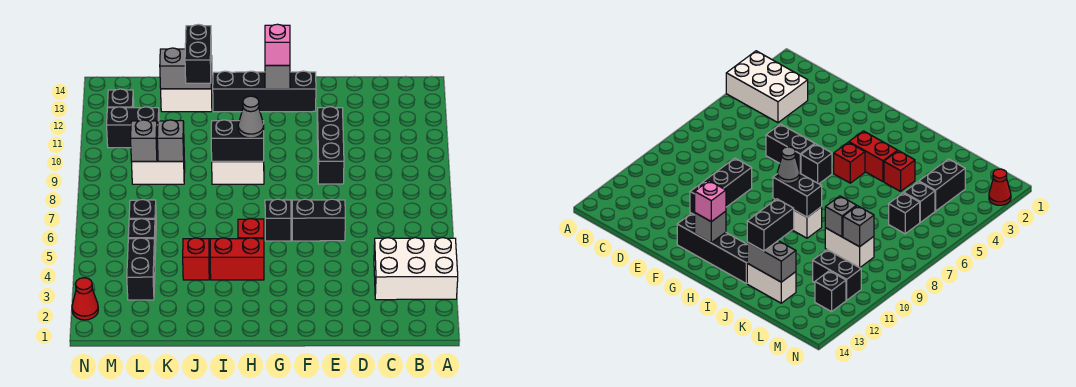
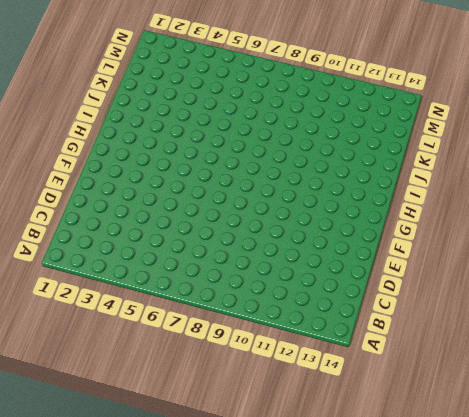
none -> white 2x3 brick [374,238,458,300]
none -> black 1x2 brick [292,199,345,241]
none -> black 1x3 brick [317,107,344,184]

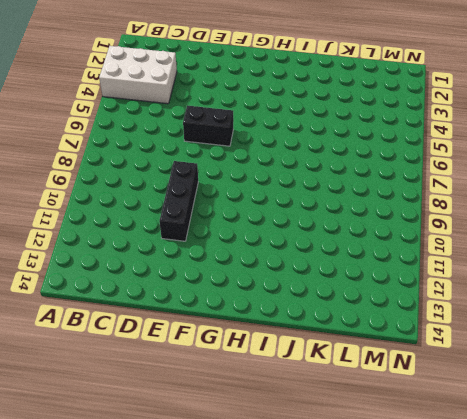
none -> black 1x4 brick [213,71,316,112]
none -> black 1x1 brick [265,199,291,241]
none -> red 1x2 brick [210,238,264,280]

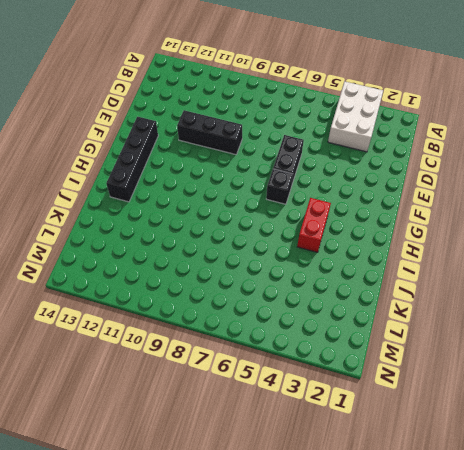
none -> red 1x1 brick [238,218,264,239]
none -> white 1x2 brick [212,161,264,184]
none -> red 1x1 brick [183,238,210,280]

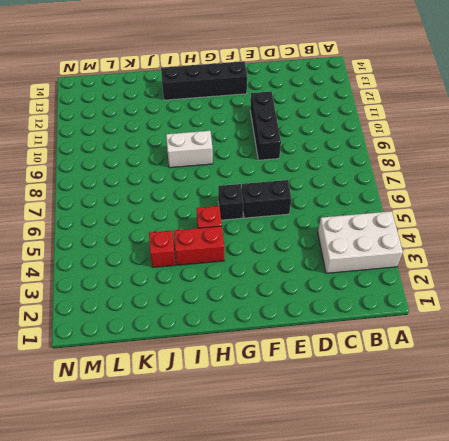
none -> white 1x2 brick [161,89,212,112]
none -> white 1x2 brick [132,144,185,184]
none -> black 1x2 brick [127,238,155,300]

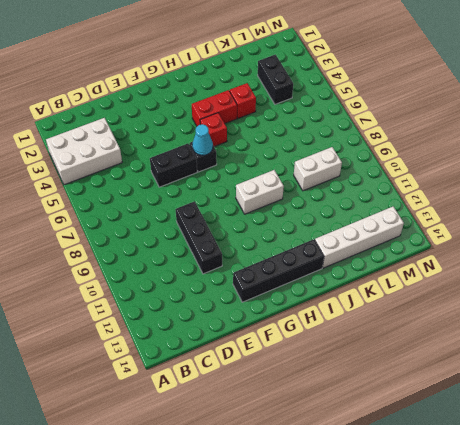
cyan 1x1 cone [192,124,213,155] -> none
white 1x4 brick [315,207,404,268] -> white 1x2 brick [161,89,212,112]
none -> black 1x1 brick [128,219,156,252]
none -> black 1x1 brick [129,199,156,232]
none -> black 1x2 brick [107,107,159,148]

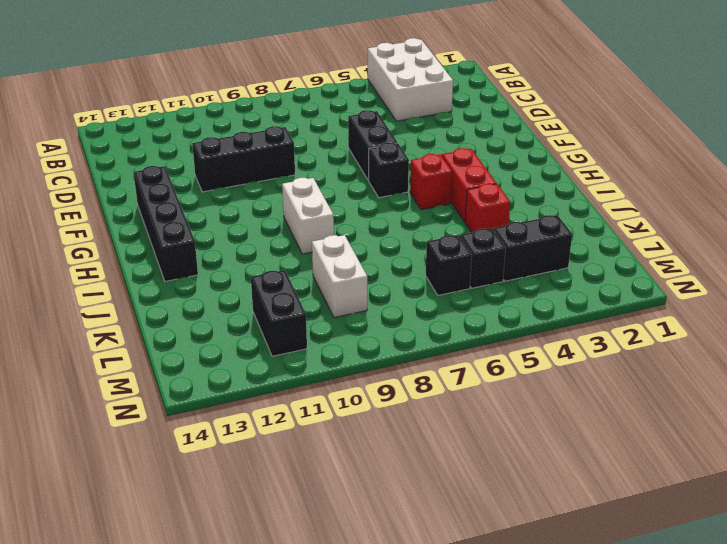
none -> white 1x2 brick [161,89,212,112]
none -> black 1x1 brick [107,89,134,108]
none -> red 1x1 cone [72,278,98,320]

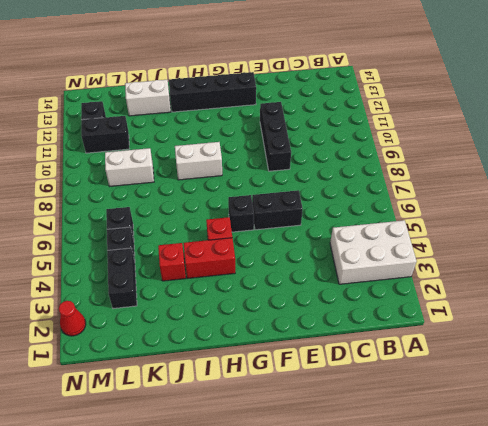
none -> grey 1x1 brick [265,65,290,89]
none -> black 1x2 brick [211,120,264,161]
none -> grey 1x2 brick [160,48,212,89]

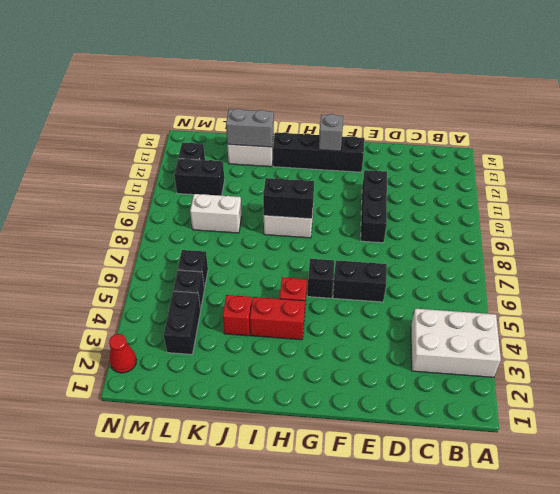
none -> grey 1x1 brick [157,120,184,161]
none -> grey 1x1 brick [131,120,157,161]
none -> pink 1x1 brick [265,24,290,66]

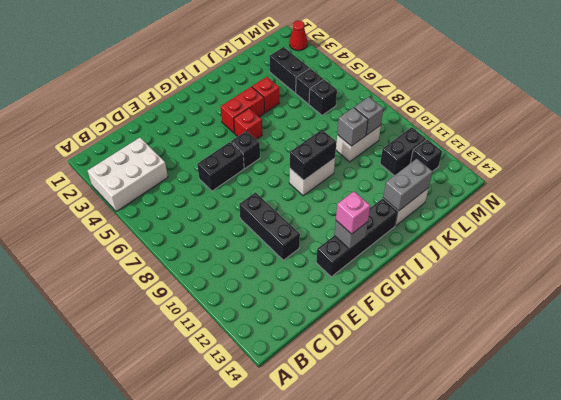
none -> grey 1x1 cone [238,96,264,138]
none -> black 1x2 brick [185,24,211,83]

